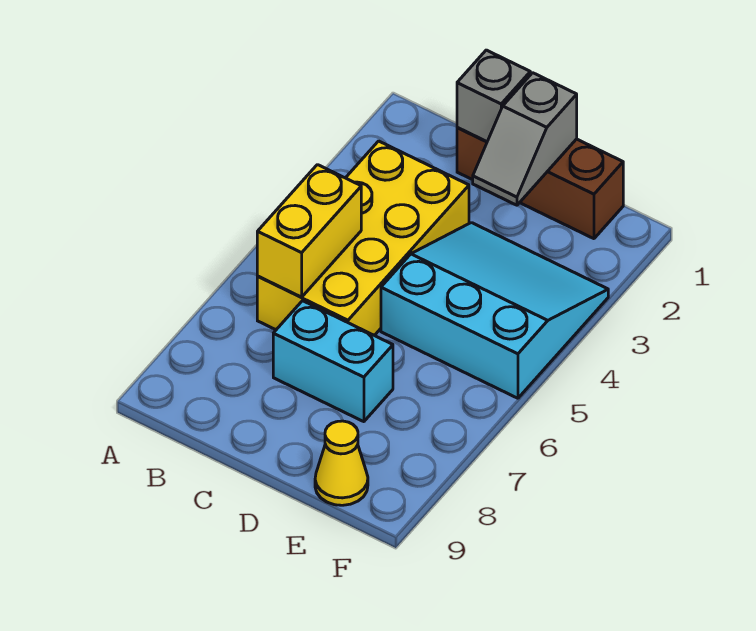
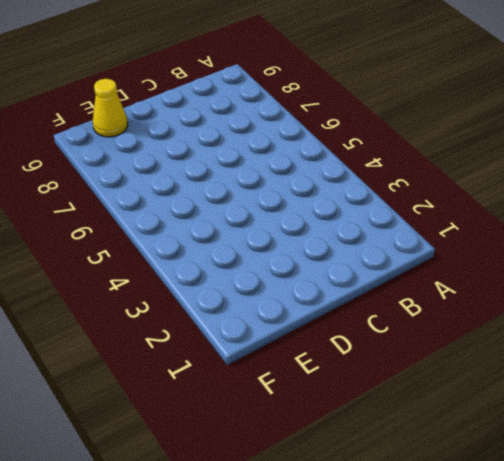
none -> yellow 2x4 brick [257,141,469,335]
none -> brown 1x3 brick [457,127,623,239]

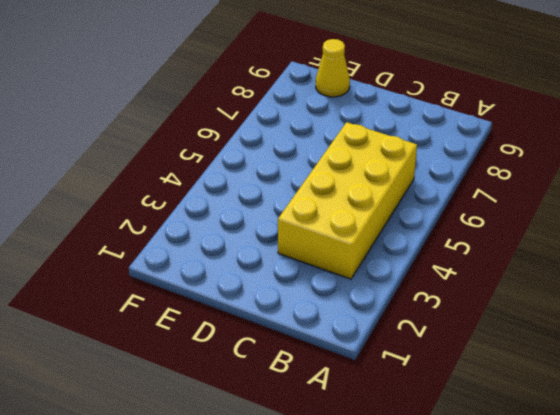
none -> brown 1x3 brick [457,127,623,239]
none -> cyan 1x2 brick [273,301,393,422]

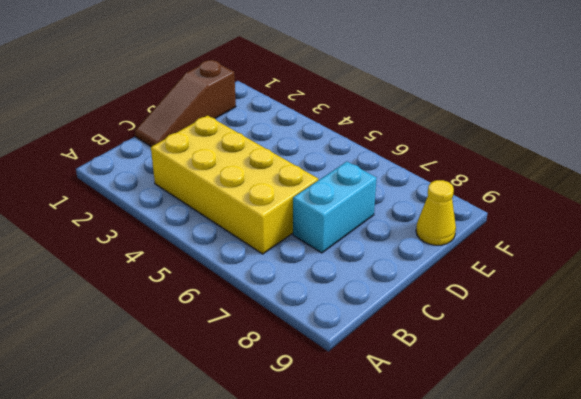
brown 1x3 slope [135,60,236,147] -> brown 1x3 brick [457,127,623,239]
none -> cyan 3x3 slope [381,223,608,398]
none -> yellow 1x2 brick [257,165,361,297]

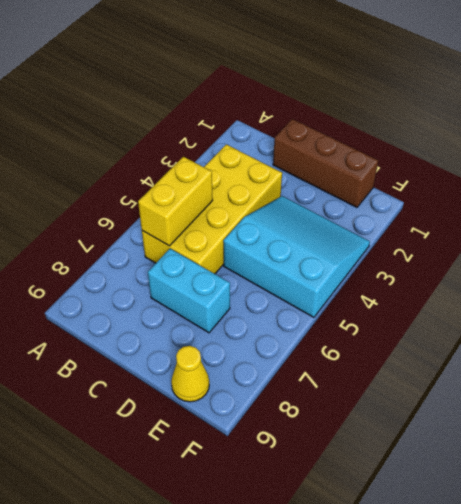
none -> grey 1x1 brick [457,50,530,142]
none -> grey 1x2 slope [473,73,577,205]

